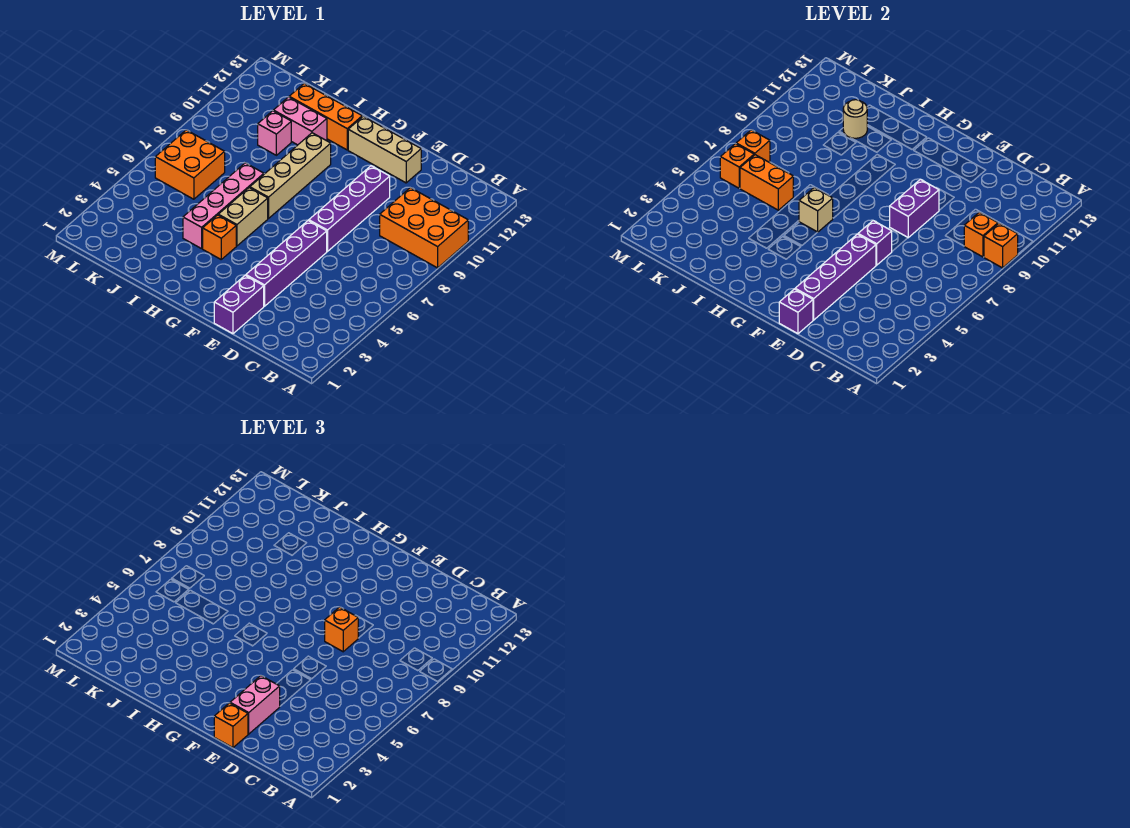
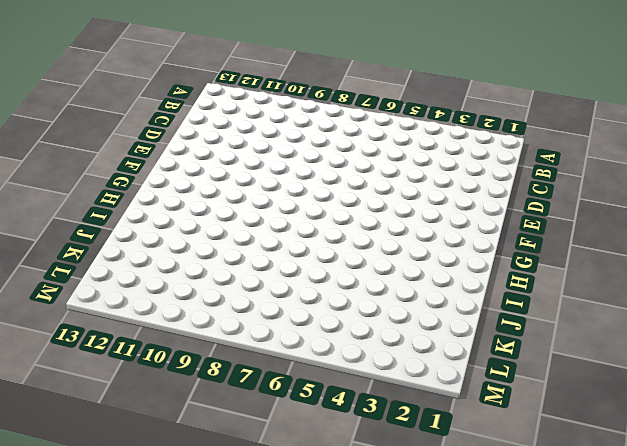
none -> orange 2x3 brick [380,188,468,268]
none -> purple 1x2 brick [214,275,264,334]
none -> purple 1x4 brick [246,220,327,306]

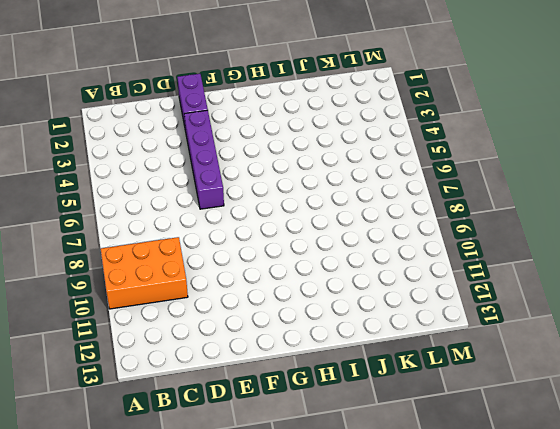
none -> purple 1x4 brick [309,166,390,251]
none -> tan 1x3 brick [348,116,421,183]
none -> orange 1x1 brick [203,215,236,259]

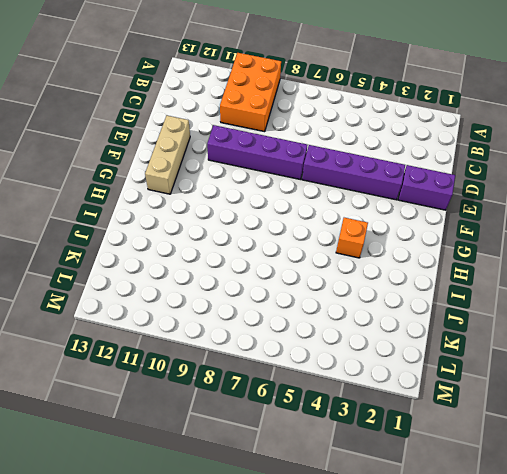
none -> tan 1x2 brick [218,188,268,246]
none -> tan 1x4 brick [250,133,331,218]
none -> orange 1x3 brick [289,83,362,150]

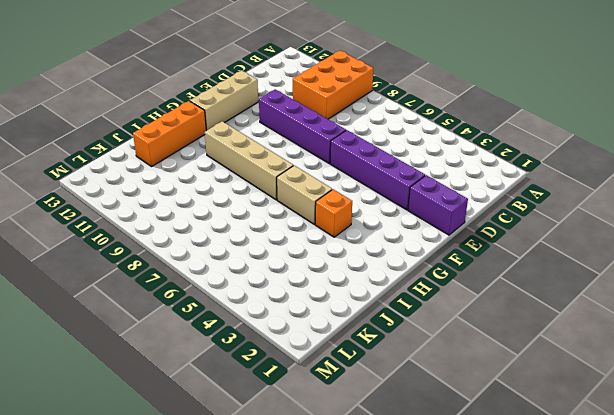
none -> pink 1x4 brick [183,163,264,249]
none -> pink 1x2 brick [273,97,327,145]
none -> pink 1x1 brick [258,111,291,155]

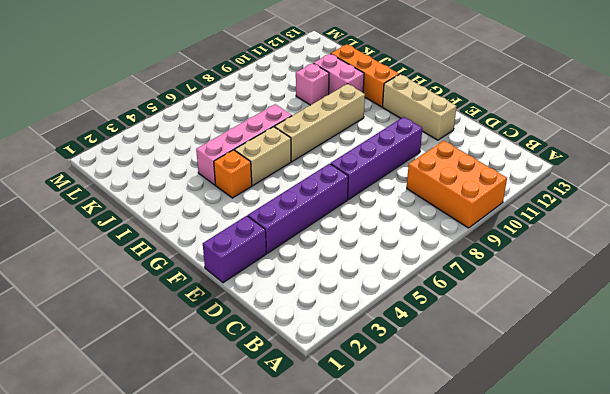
none -> orange 2x2 brick [155,130,225,199]
none -> orange 1x1 brick [984,223,1018,268]
none -> orange 1x1 brick [964,212,998,257]

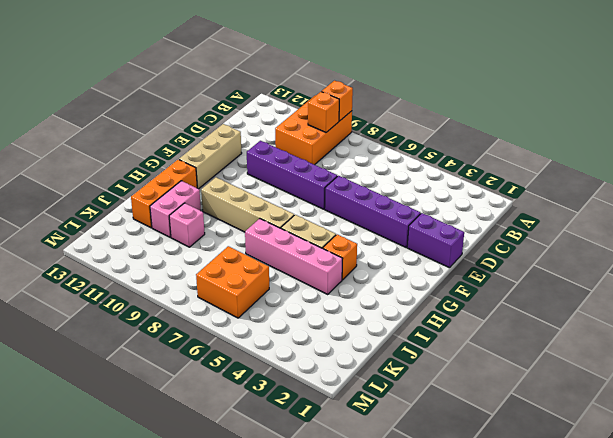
none -> purple 1x1 brick [779,289,813,334]
none -> purple 1x4 brick [795,234,876,320]
none -> purple 1x1 brick [858,221,892,265]

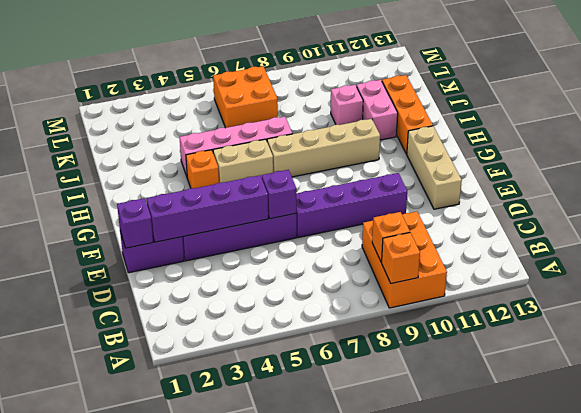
none -> purple 1x2 brick [890,179,939,238]
none -> tan 1x1 brick [799,188,833,232]
none -> orange 1x2 brick [740,155,793,210]

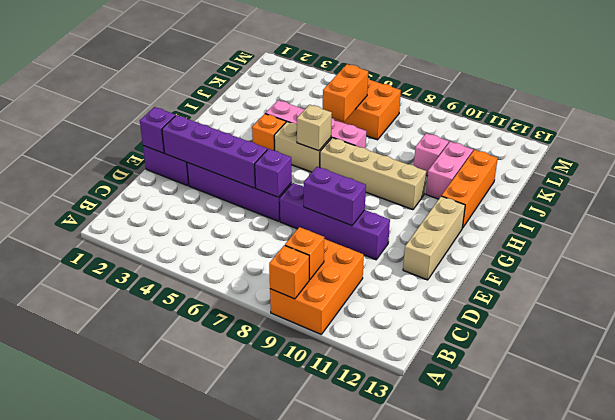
none -> tan 1x1 round brick [843,100,867,138]
none -> orange 1x1 brick [720,144,754,188]
none -> orange 1x1 brick [736,130,770,162]

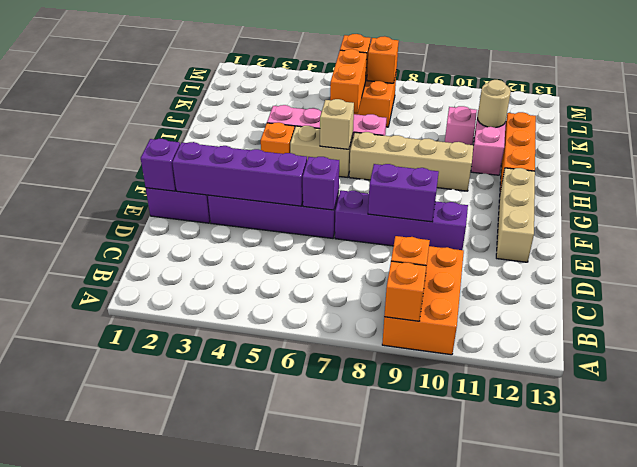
none -> orange 1x1 brick [214,703,248,748]
none -> pink 1x2 brick [230,676,280,734]
none -> orange 1x1 brick [325,607,358,652]

